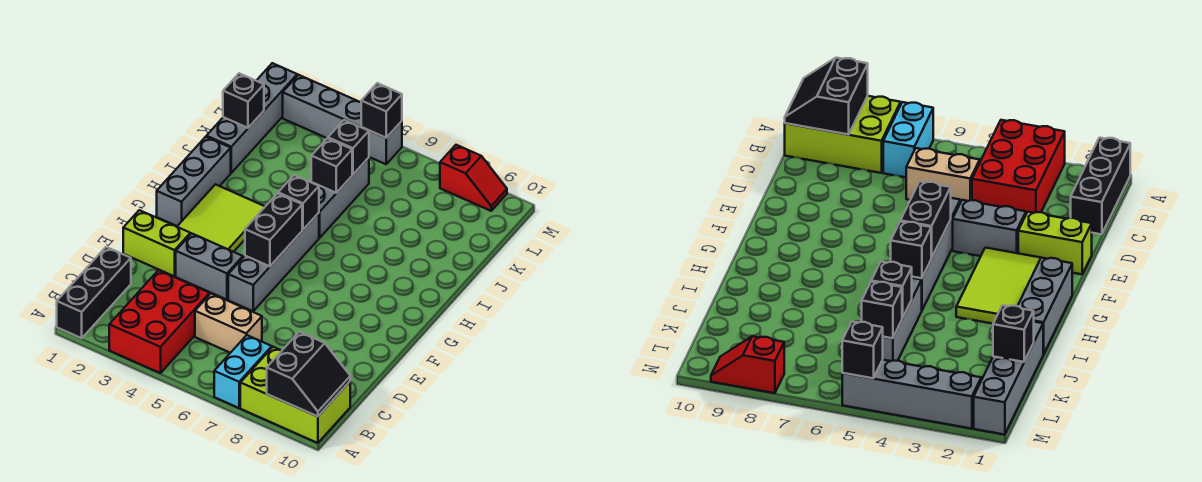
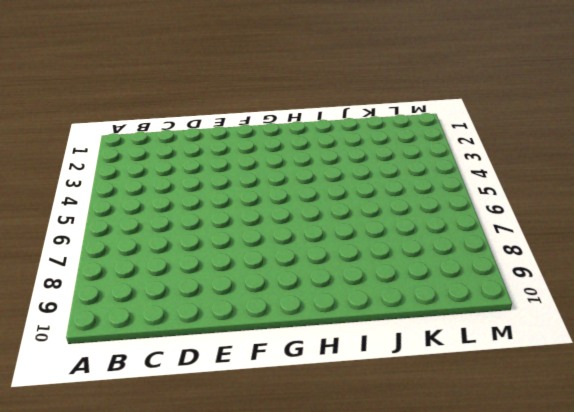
none -> black 1x3 brick [57,247,131,338]
none -> red 2x3 brick [109,270,210,373]
none -> cyan 1x2 brick [214,335,272,408]

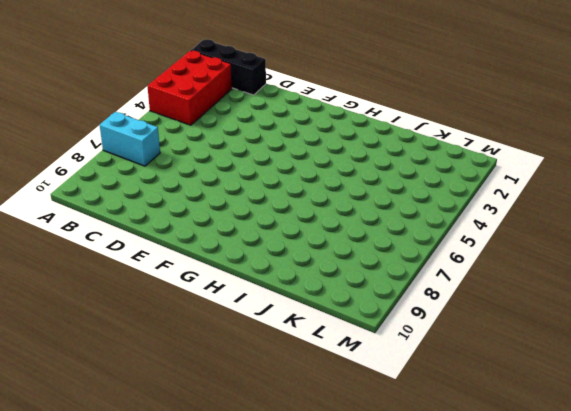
red 2x3 brick [147,51,232,125] -> red 2x3 brick turned to [109,270,210,373]
none -> lime 2x3 brick [240,347,350,443]
none -> tan 1x2 brick [195,294,262,353]
none -> lime 1x2 brick [123,210,190,276]

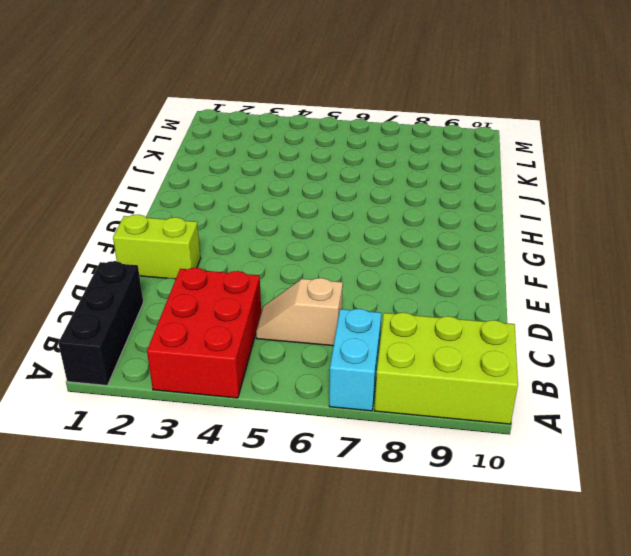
tan 1x2 slope [256,278,343,346] -> tan 1x2 brick [195,294,262,353]
none -> grey 1x2 brick [176,234,243,300]
none -> grey 1x4 brick [228,213,319,311]
none -> lime 2x3 tile [177,184,265,252]

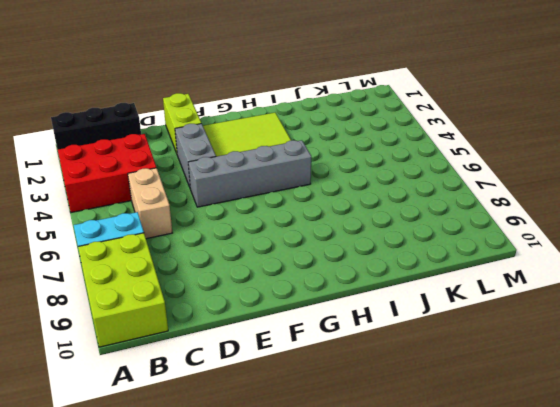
none -> grey 1x3 brick [157,137,231,226]
none -> grey 1x3 brick [312,158,369,238]
none -> grey 1x4 brick [206,63,297,173]

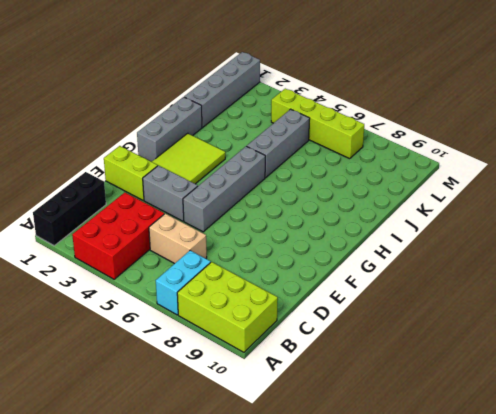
lime 1x4 brick [271,89,364,159] -> none
none -> grey 1x4 brick [283,75,402,164]
none -> red 1x2 slope [440,145,507,211]
none -> black 2x2 slope [267,332,350,417]

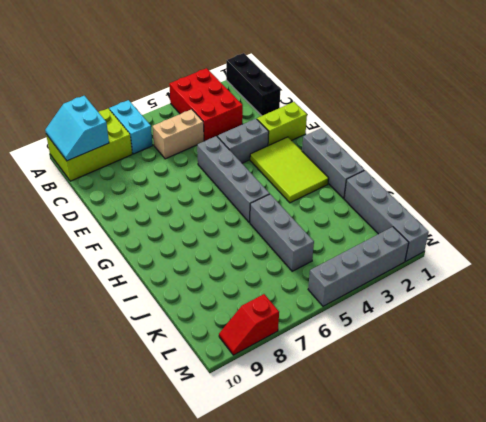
cyan 2x2 slope [45,96,109,161] -> black 2x2 slope [267,332,350,417]
none -> black 1x2 brick [245,193,302,266]
none -> black 1x1 brick [278,175,319,229]
none -> black 1x1 brick [311,138,352,193]

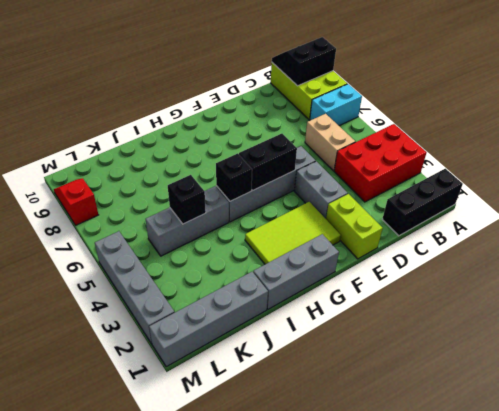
none -> black 1x1 brick [223,73,264,128]
none -> black 1x1 brick [328,120,369,174]
none -> black 1x1 brick [361,83,402,138]

